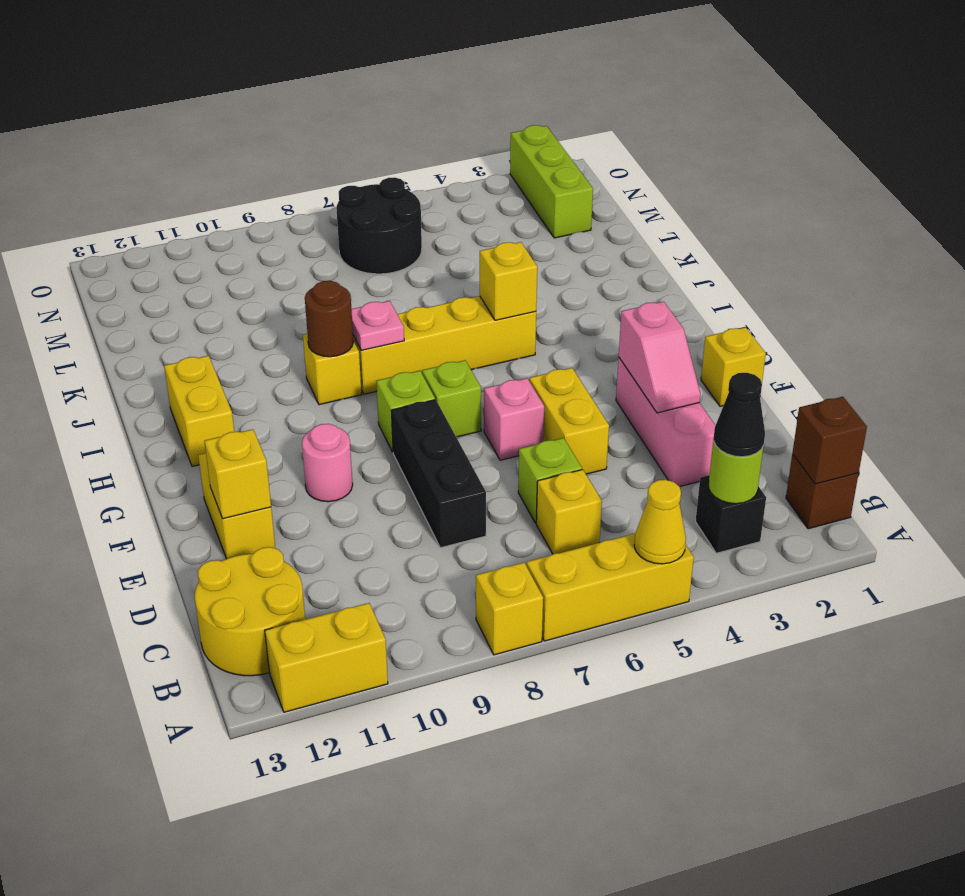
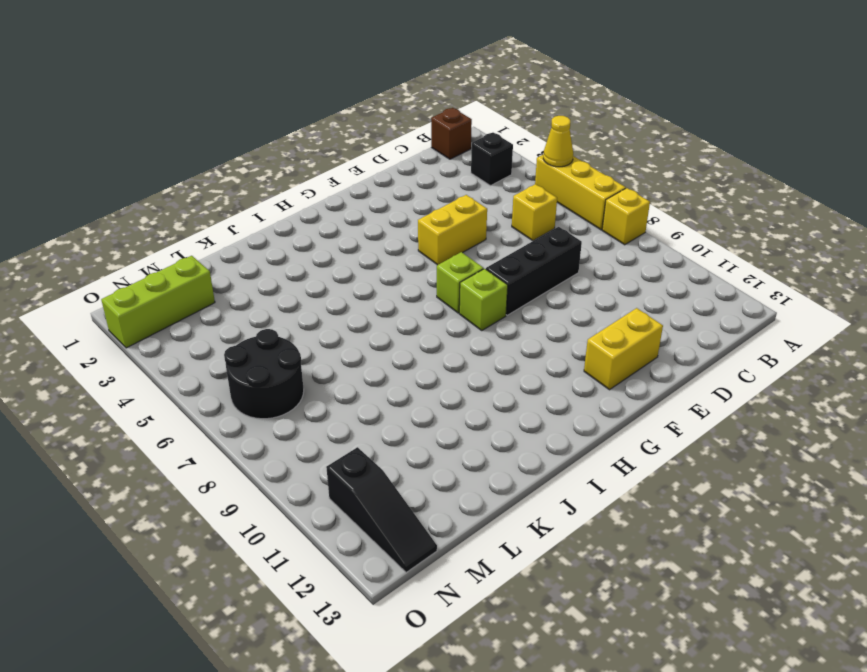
black 1x3 slope [326,447,437,572] -> none
none -> yellow 1x2 brick [265,603,388,712]
none -> yellow 2x2 round brick [195,547,305,676]
none -> pink 1x3 brick [616,358,716,487]
none -> lime 1x1 brick [518,438,582,523]

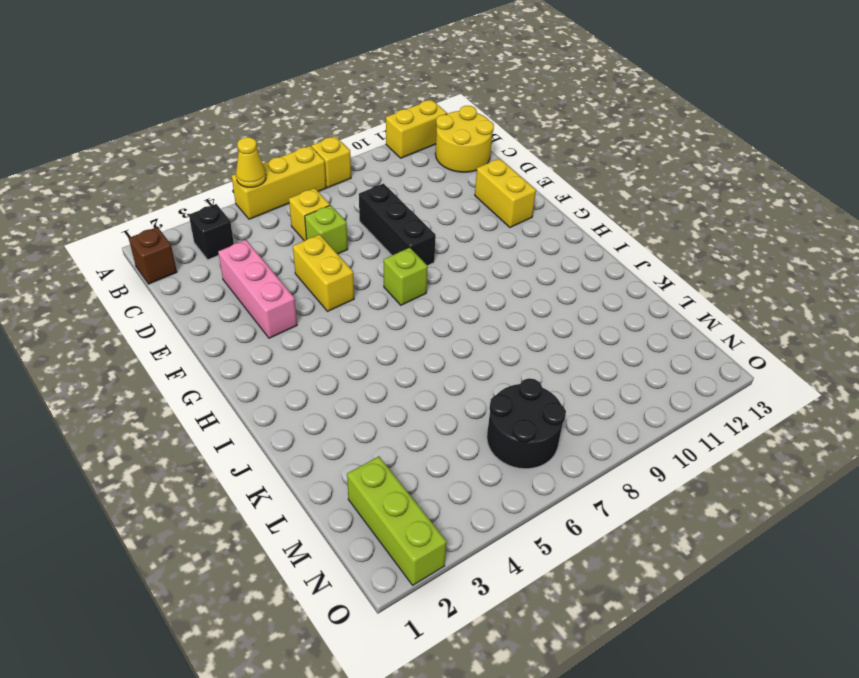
none -> yellow 1x1 brick [701,327,766,406]
none -> pink 1x1 brick [484,378,544,460]
none -> pink 1x1 round brick [302,424,353,502]
none -> lime 1x1 brick [376,371,435,452]

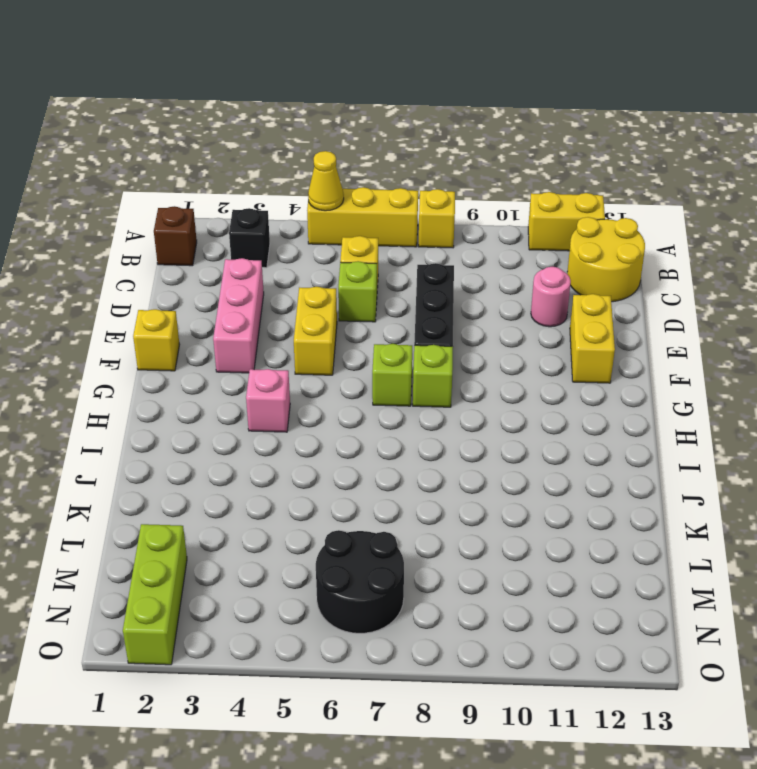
pink 1x1 round brick [531,267,571,327] -> pink 1x1 round brick moved to [302,424,353,502]
pink 1x1 brick [246,369,290,432] -> pink 1x1 brick moved to [484,378,544,460]
none -> yellow 1x2 brick [164,356,234,466]
none -> yellow 1x4 brick [353,296,536,394]
none -> yellow 1x1 brick [303,334,361,405]
none -> brown 1x1 brick [792,397,867,484]

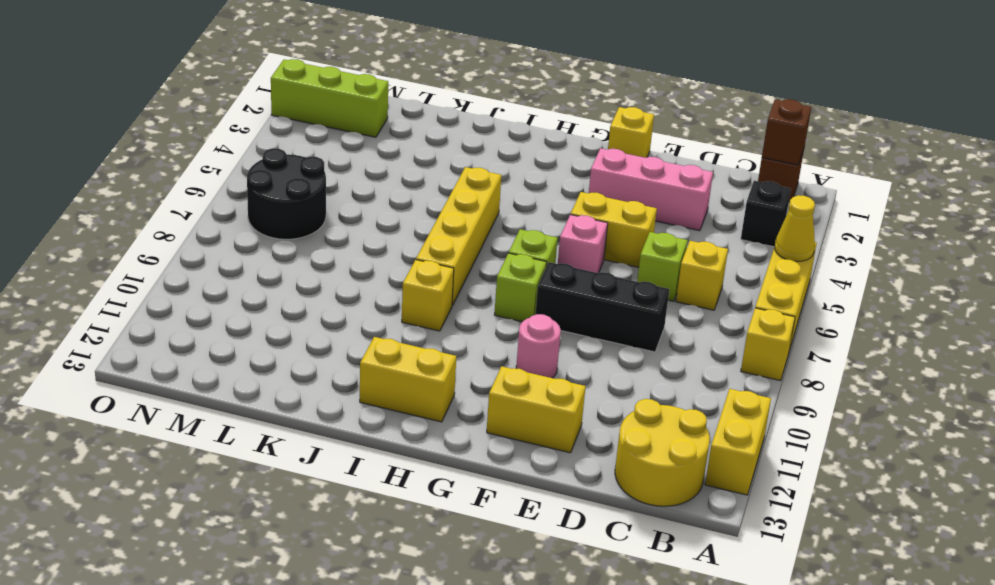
none -> lime 1x1 round brick [709,439,764,504]
none -> pink 1x2 slope [619,302,700,413]
none -> yellow 1x1 brick [204,429,271,519]
none -> yellow 1x1 brick [480,242,537,320]

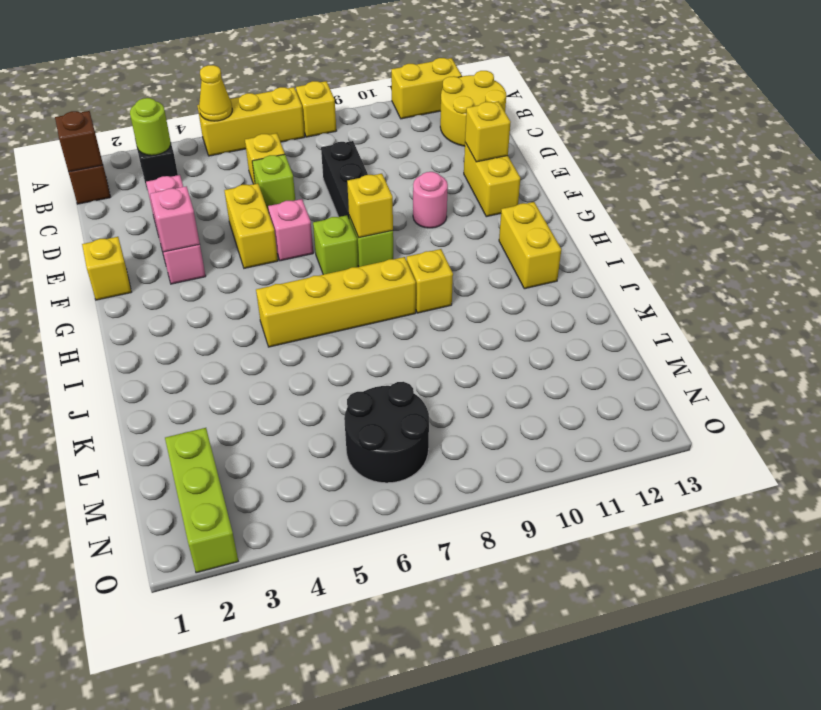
yellow 1x1 brick [347,174,393,238] -> yellow 1x1 brick moved to [480,242,537,320]
none -> pink 1x1 plate [351,301,404,350]
none -> brown 1x1 round brick [305,281,353,357]
none -> black 1x1 cone [714,373,765,457]

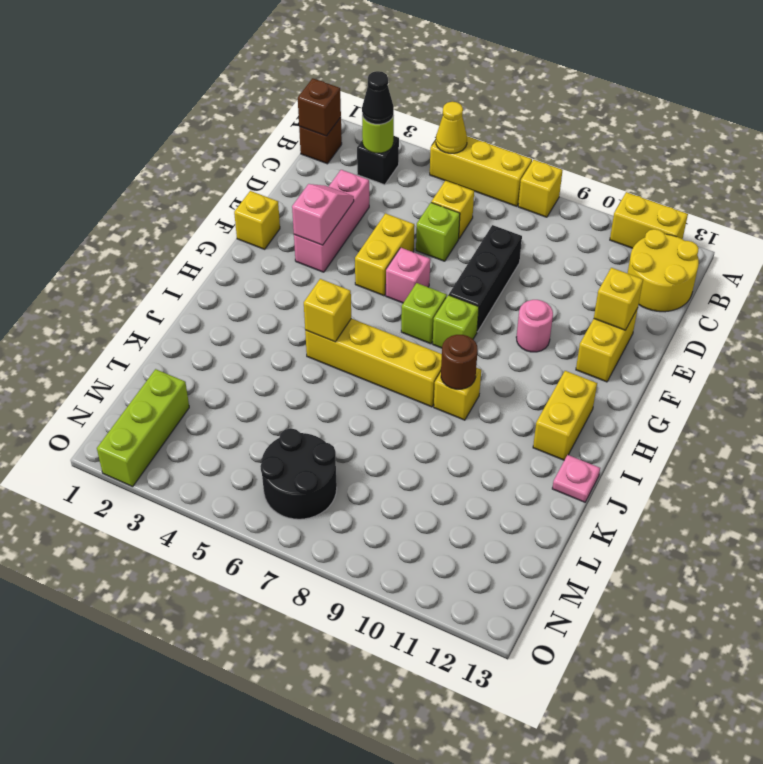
pink 1x1 plate [552,455,600,502] -> pink 1x1 plate moved to [351,301,404,350]

